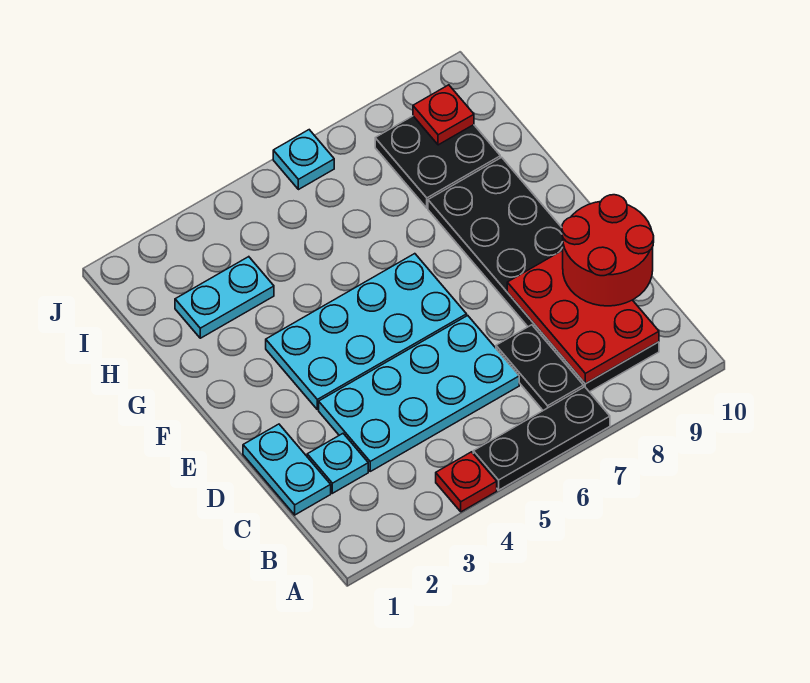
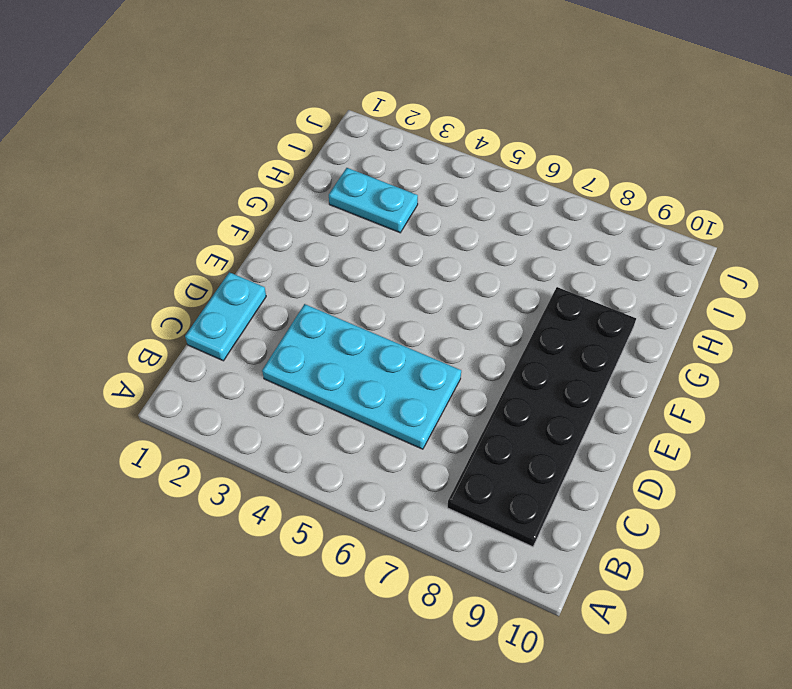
none -> red 1x1 plate [436,452,497,512]
none -> black 1x3 plate [473,387,610,490]
none -> black 1x2 plate [496,325,584,410]

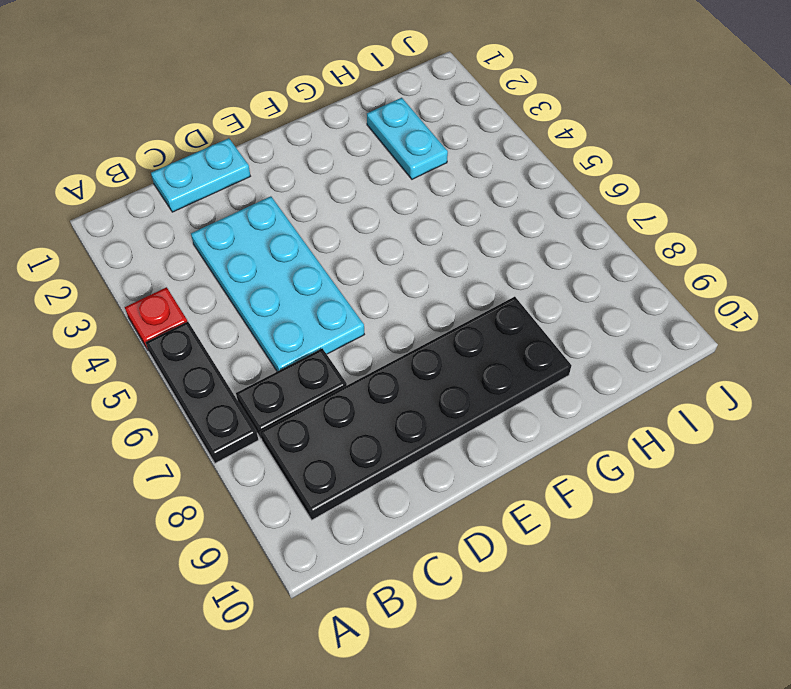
none -> cyan 1x1 plate [307,434,368,493]
none -> cyan 2x4 plate [266,254,467,410]
none -> black 2x2 plate [375,116,500,208]

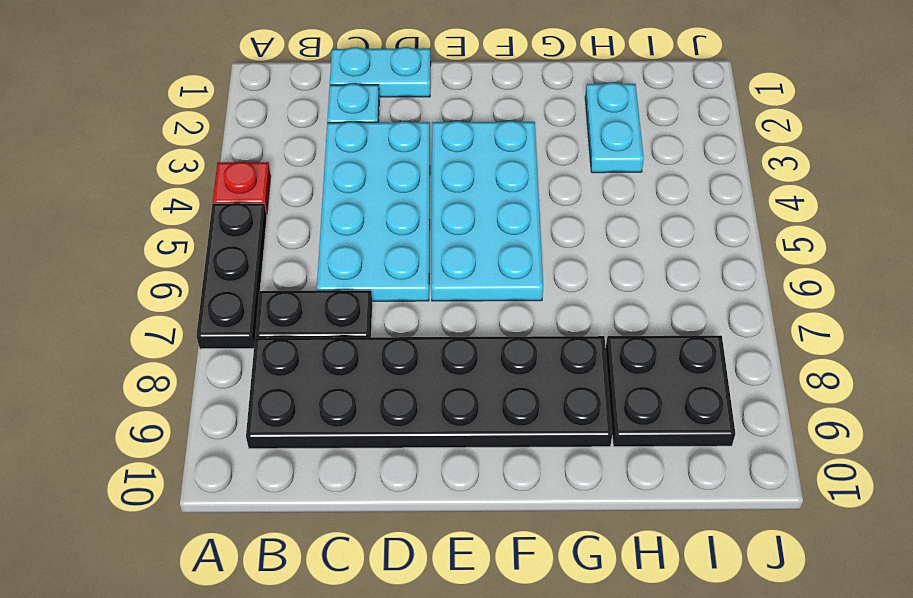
none -> cyan 1x1 plate [273,130,334,190]
none -> red 2x3 plate [507,250,659,384]
none -> red 1x1 plate [413,85,474,145]

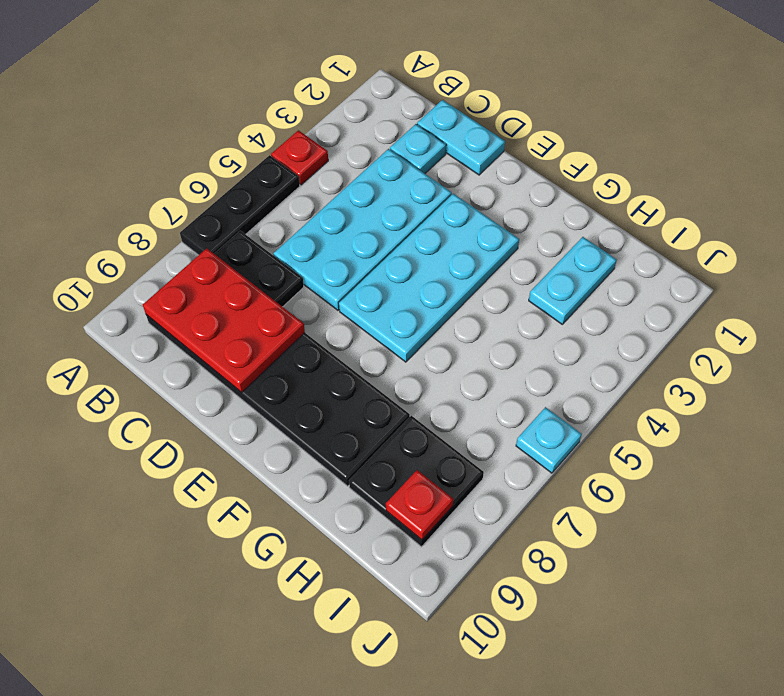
none -> red 2x2 round brick [562,195,654,306]

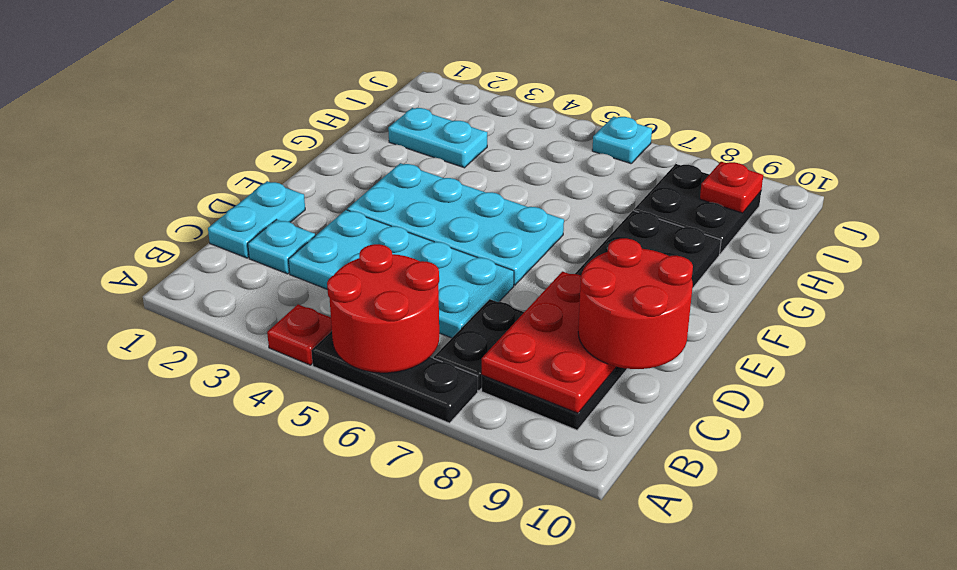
red 2x2 round brick [327,244,439,373] -> none

